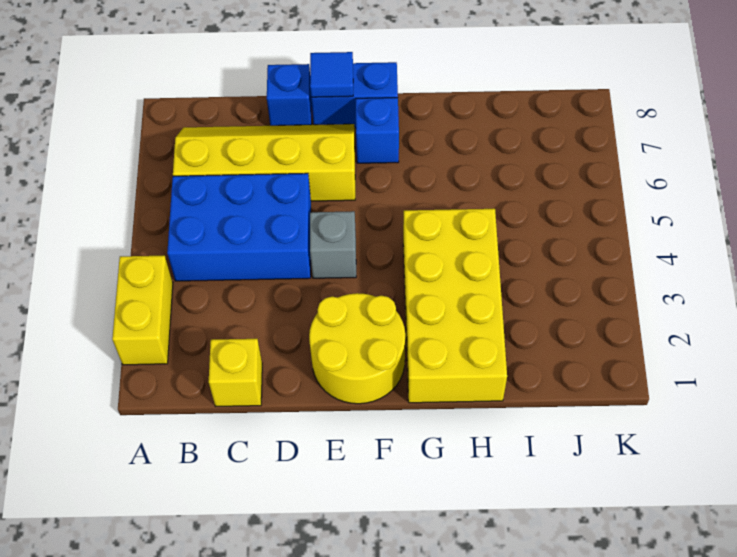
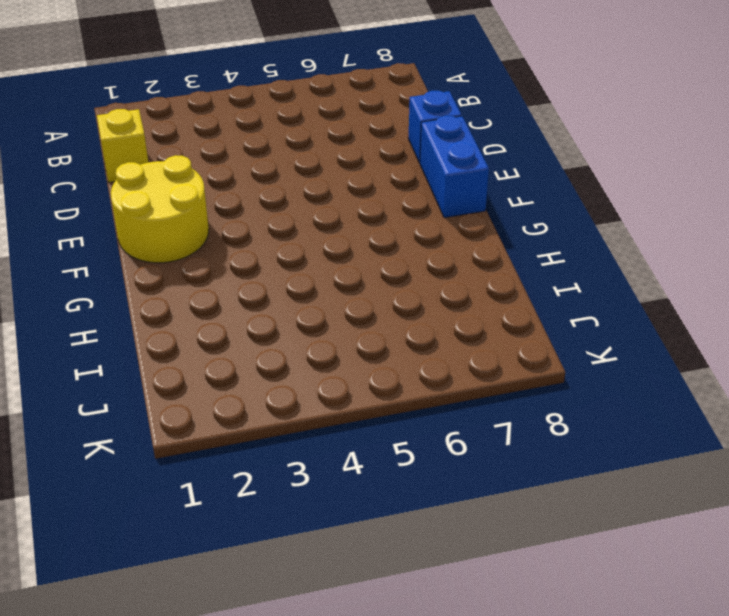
none -> yellow 1x2 brick [112,256,173,365]
none -> blue 2x3 brick [167,173,311,281]

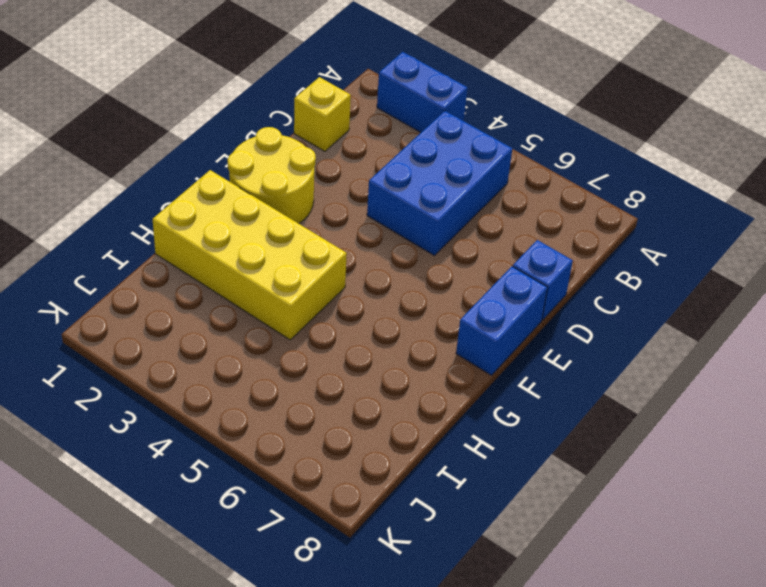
blue 1x2 brick [377,52,467,132] -> yellow 1x2 brick [112,256,173,365]
none -> yellow 2x4 slope [173,124,355,201]
none -> grey 1x1 brick [310,211,356,278]

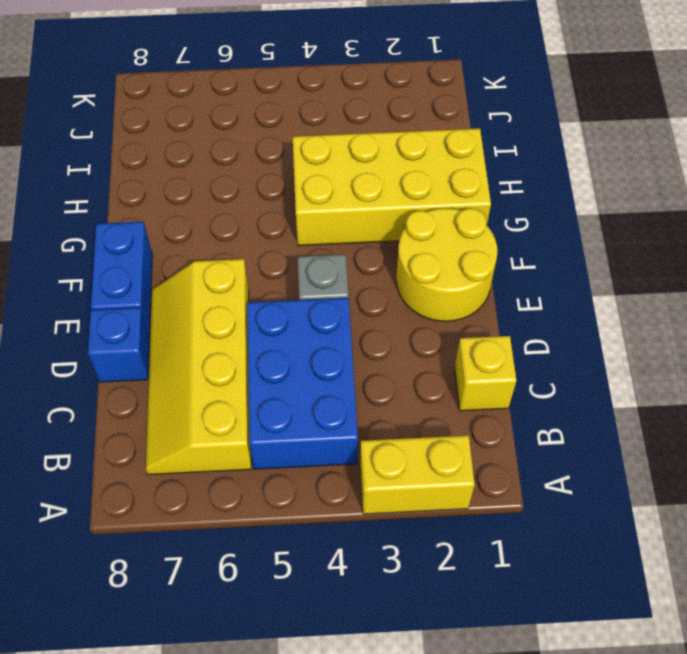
none -> blue 1x1 brick [356,98,399,163]
none -> blue 1x1 tile [310,52,353,97]

